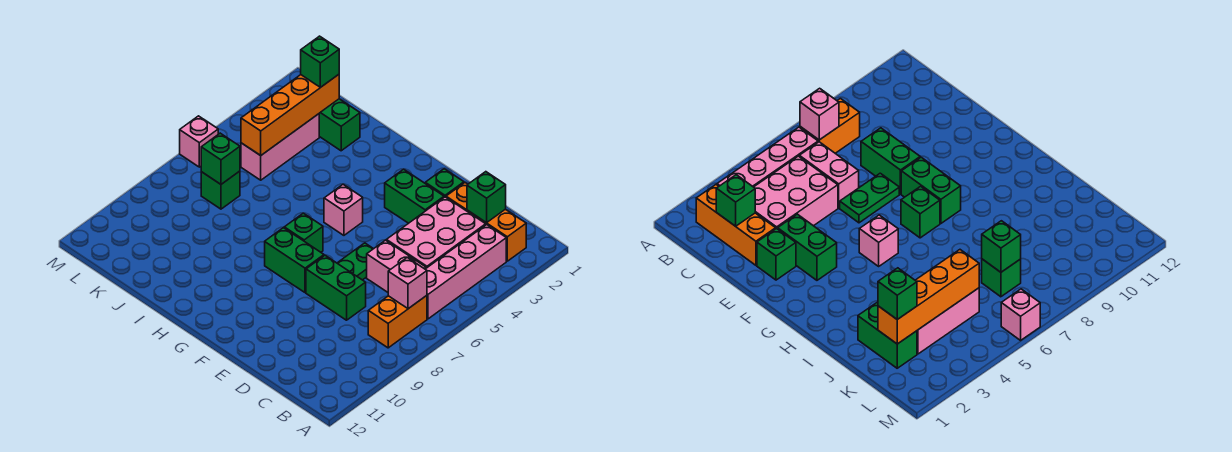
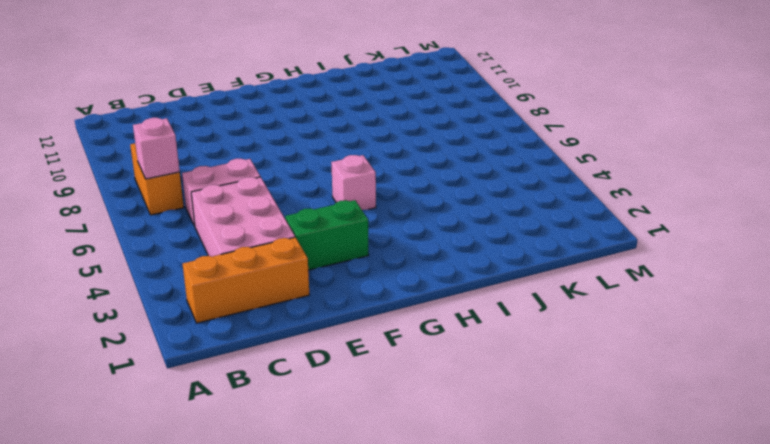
none -> pink 1x4 brick [425,225,506,319]
none -> green 1x2 brick [306,256,366,320]
none -> green 1x1 brick [425,169,464,197]

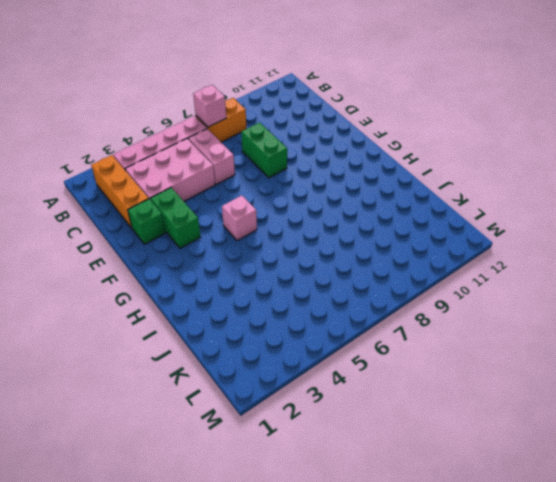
none -> green 1x2 plate [337,243,373,280]
none -> green 1x2 brick [265,228,324,293]
none -> green 1x1 brick [284,213,323,252]

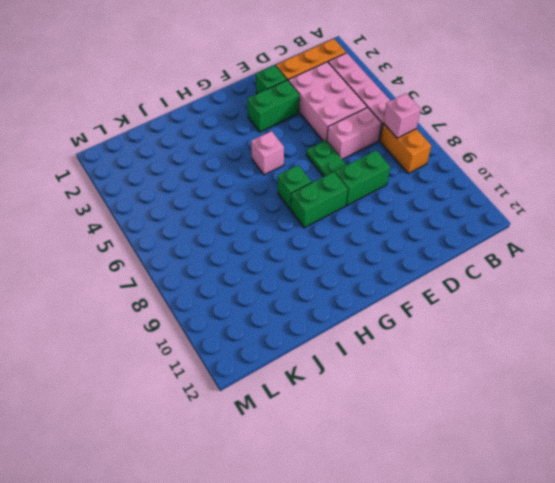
none -> green 1x2 brick [319,99,360,151]
none -> pink 1x3 brick [241,114,319,180]
none -> green 1x1 brick [201,171,240,209]

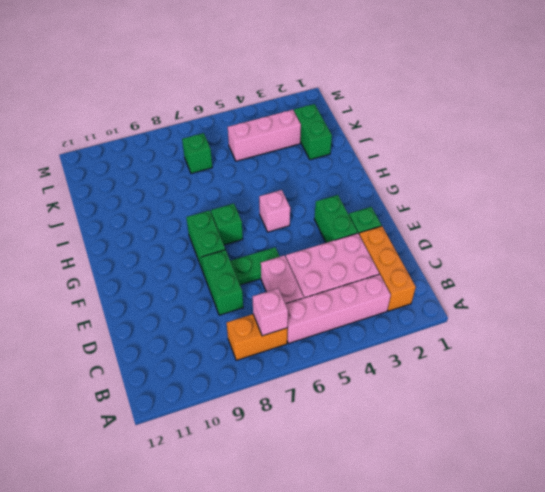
none -> pink 1x1 brick [180,116,218,167]
none -> green 1x1 brick [467,172,506,223]
none -> orange 1x4 brick [241,75,339,155]

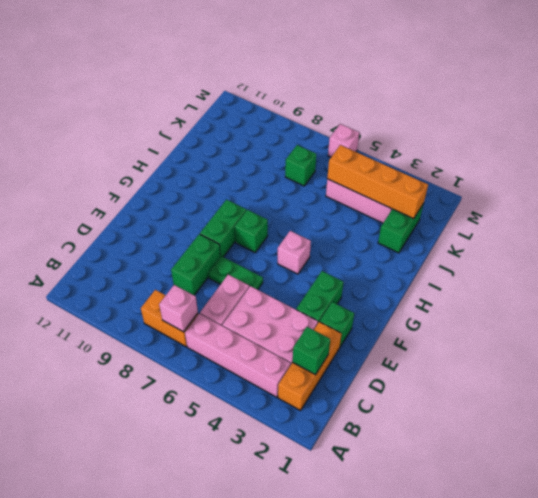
none -> green 1x1 brick [201,133,240,184]
none -> green 1x1 brick [301,36,339,87]

